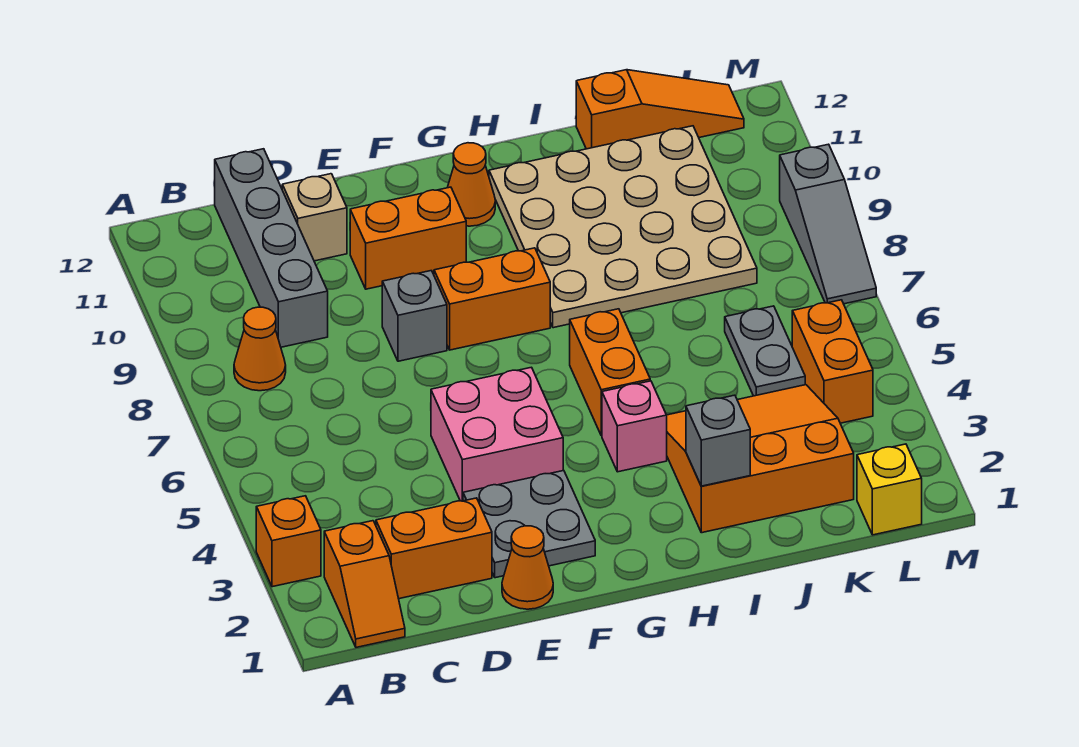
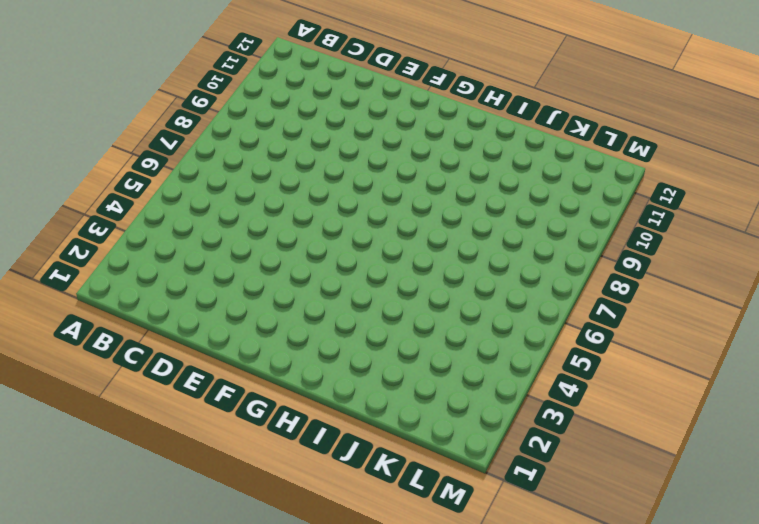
none -> orange 1x1 brick [256,496,321,587]
none -> orange 1x2 slope [324,521,405,647]
none -> orange 1x1 cone [234,307,286,391]

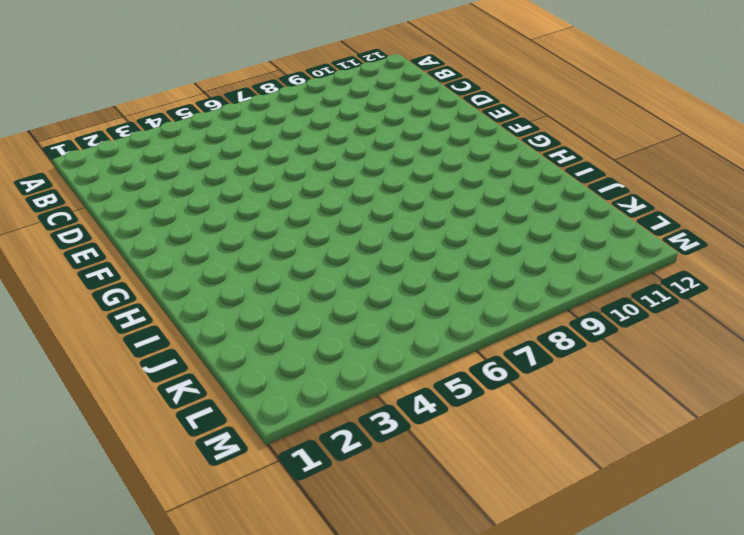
none -> orange 1x1 brick [256,496,321,587]
none -> orange 1x2 slope [324,521,405,647]
none -> orange 1x1 cone [234,307,286,391]

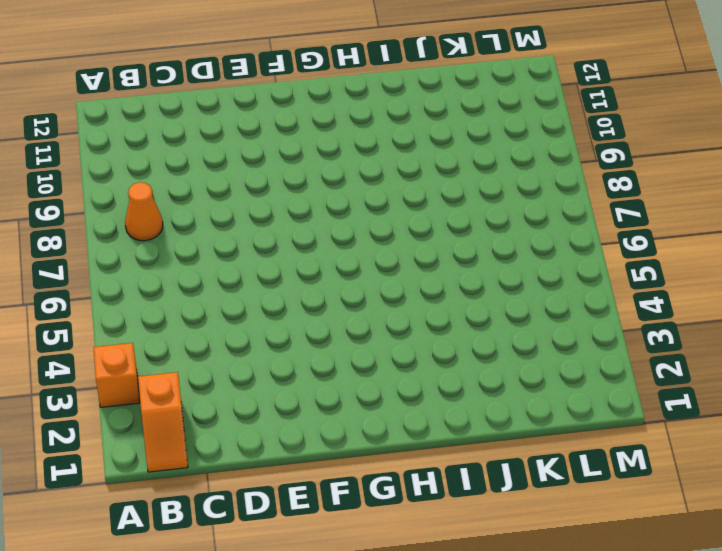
none -> orange 1x2 brick [376,498,492,599]
none -> grey 1x4 brick [215,149,328,347]
none -> tan 1x1 brick [282,174,347,261]

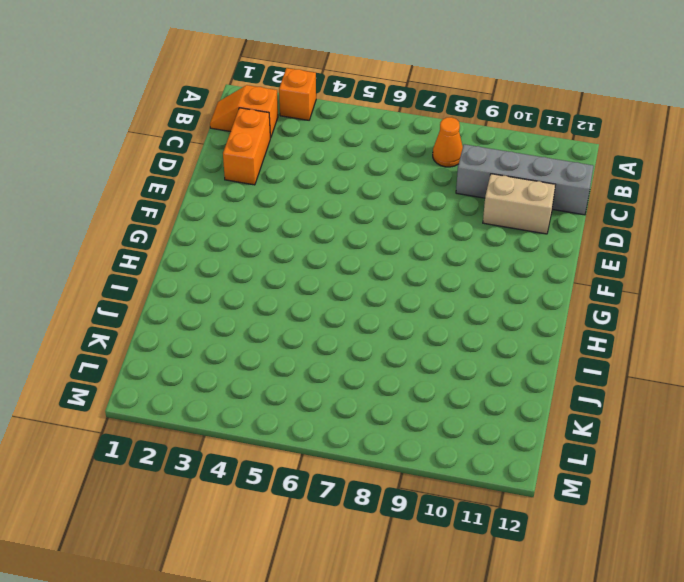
tan 1x2 brick [483,174,555,234] -> tan 1x1 brick [282,174,347,261]
none -> orange 1x1 cone [502,526,553,609]
none -> grey 2x2 plate [463,470,595,578]
none -> pink 2x2 brick [431,367,563,501]

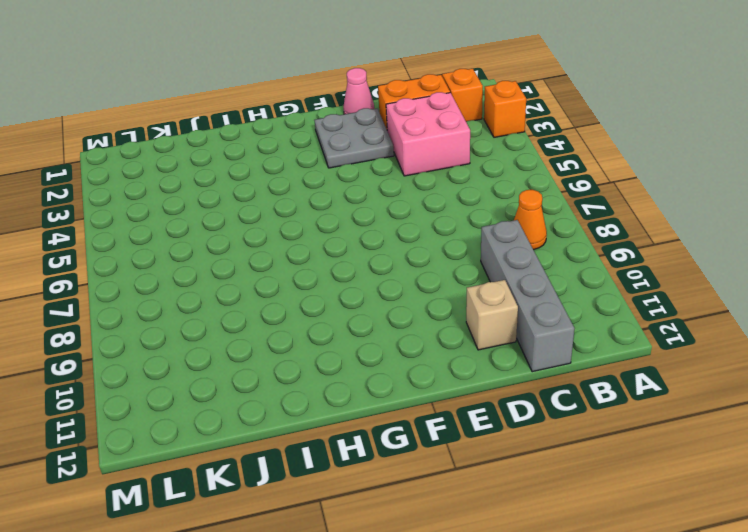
pink 2x2 brick [386,92,470,176] -> pink 2x2 brick moved to [431,367,563,501]
pink 1x1 cone [343,68,374,114] -> orange 1x1 cone [502,526,553,609]
none -> grey 1x1 brick [382,271,447,361]
none -> orange 1x2 brick [350,187,466,289]
none -> orange 1x2 brick [434,248,550,350]

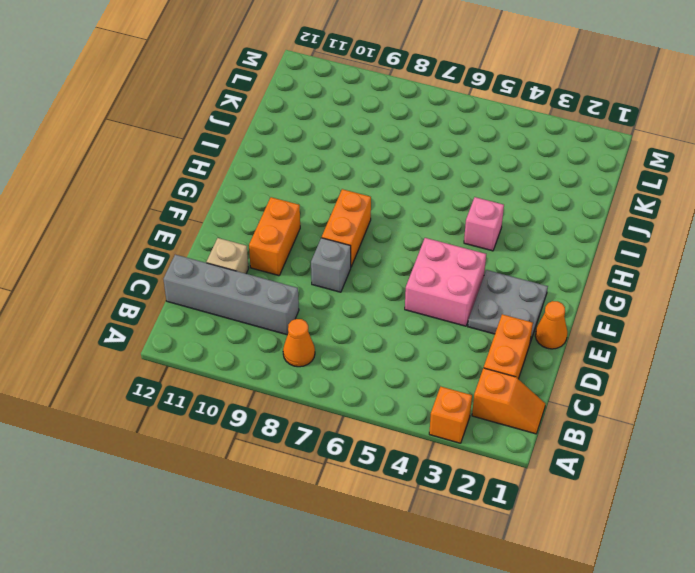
none -> orange 1x1 cone [448,143,495,226]
none -> orange 1x2 brick [570,309,650,436]
none -> tan 4x4 plate [489,126,757,328]

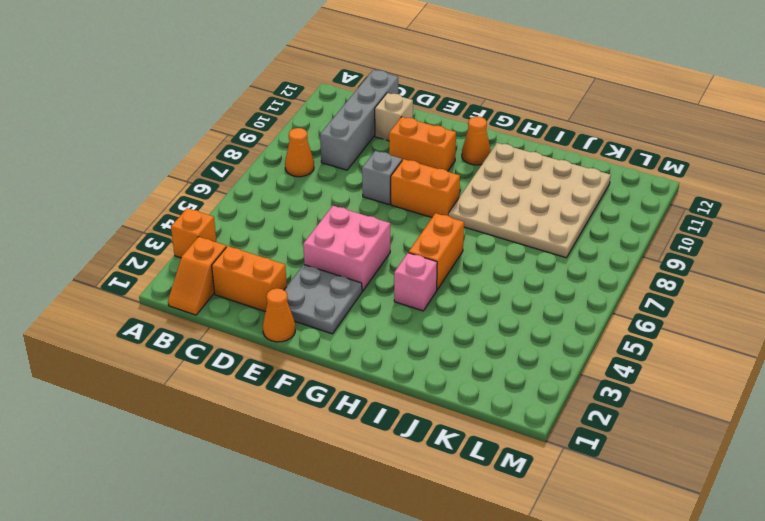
none -> orange 3x3 slope [667,385,854,533]
none -> orange 1x3 slope [576,70,744,149]
none -> grey 1x2 plate [725,306,805,396]

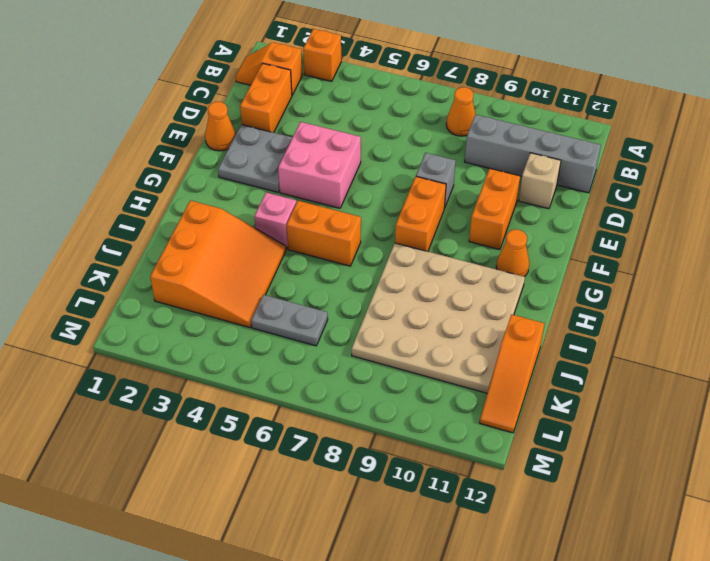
none -> yellow 1x1 brick [857,444,922,535]
none -> orange 1x2 brick [792,300,873,423]
none -> grey 1x3 slope [780,144,876,304]

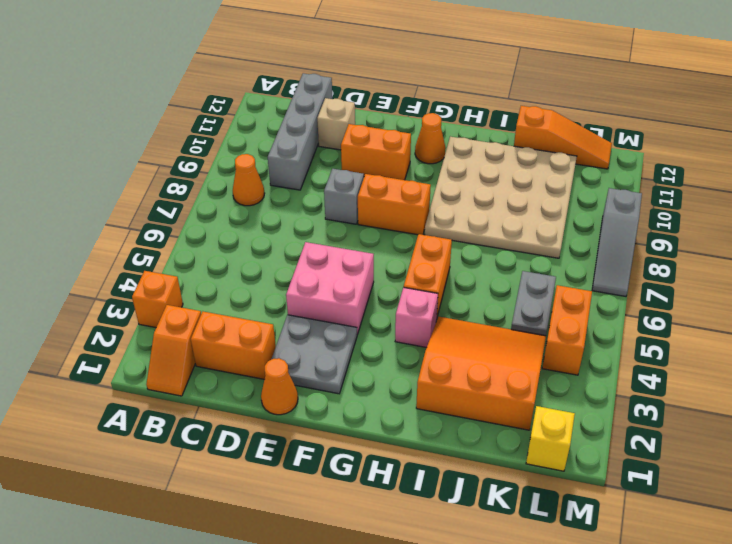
none -> grey 1x1 brick [686,395,750,486]

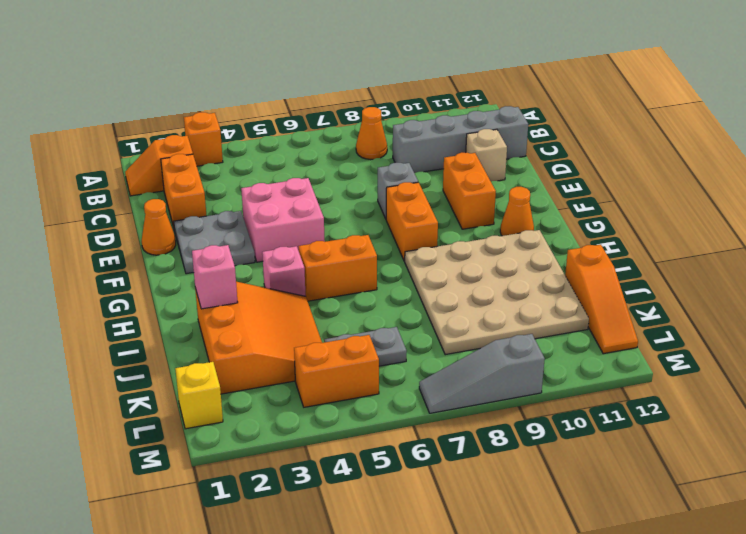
pink 1x1 brick [192,245,238,309] -> grey 1x1 brick [686,395,750,486]

